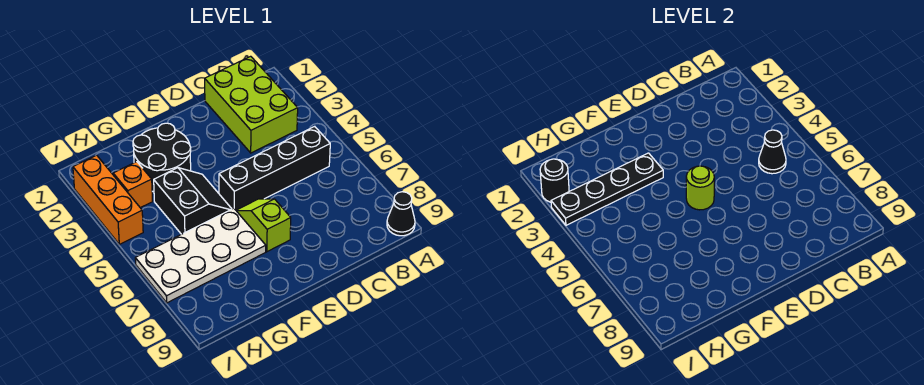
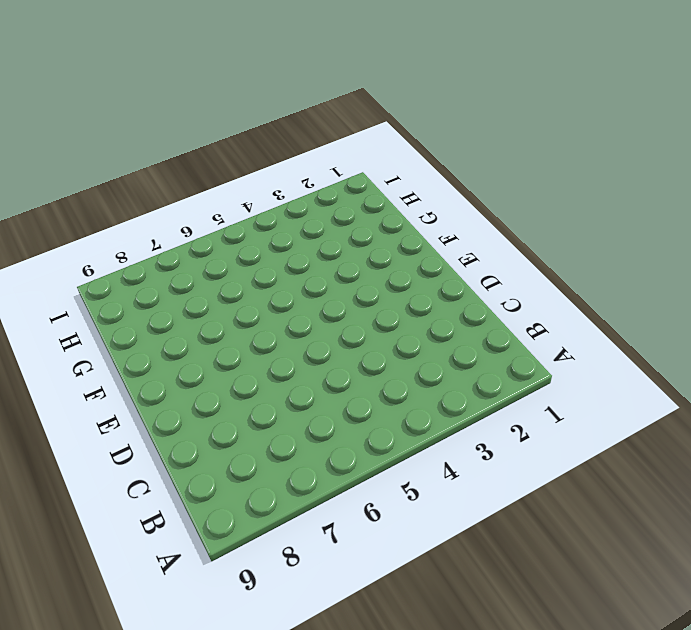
none -> black 1x1 cone [387,192,415,236]
none -> lime 2x3 brick [205,56,298,153]
none -> black 1x4 brick [219,126,330,210]

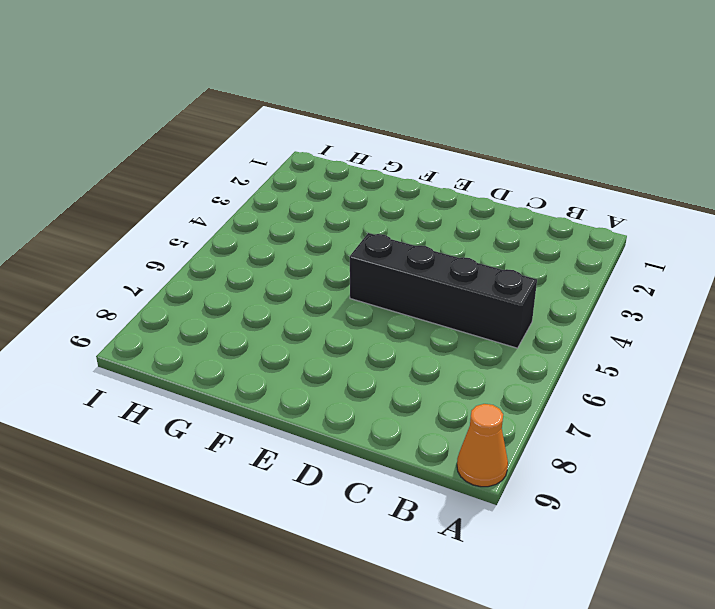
orange 1x1 cone [457,404,508,487] -> black 1x1 cone [387,192,415,236]
none -> lime 2x3 brick [205,56,298,153]
none -> lime 1x2 slope [236,199,291,252]
none -> black 2x2 round brick [133,123,191,192]

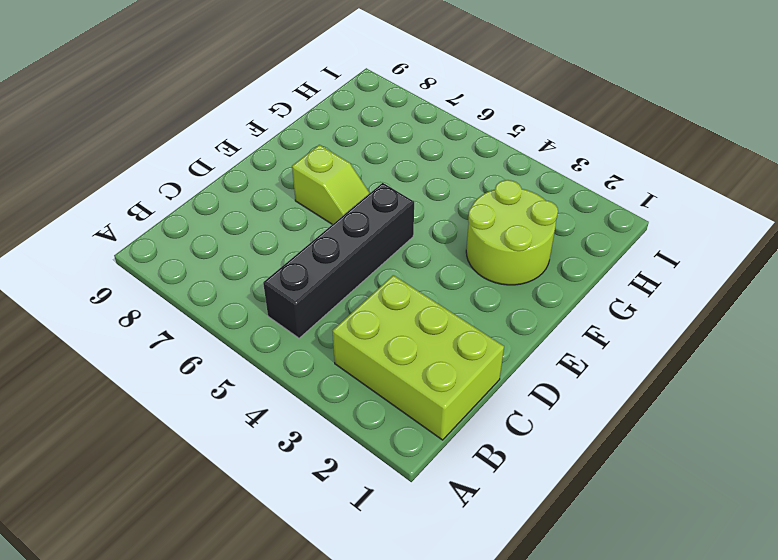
lime 2x2 round brick [466,180,558,285] -> black 2x2 round brick [133,123,191,192]
none -> black 1x1 cone [387,192,415,236]
none -> black 2x2 slope [154,168,232,234]
none -> white 2x4 plate [135,208,266,303]

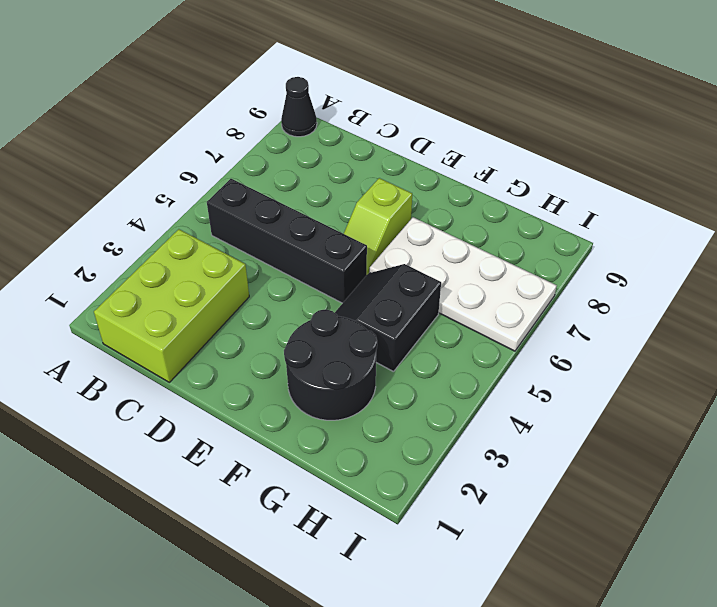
none -> orange 1x1 brick [113,162,153,208]
none -> orange 1x3 brick [73,155,143,244]
none -> black 1x1 cone [759,130,786,174]

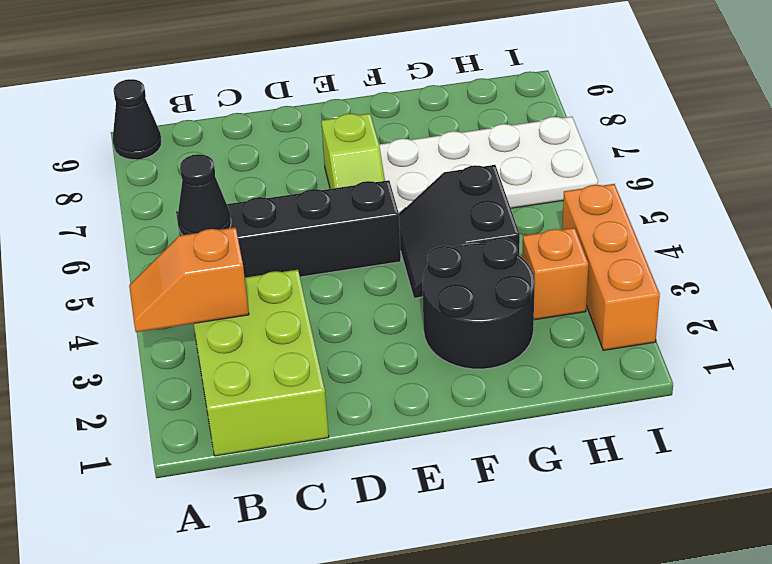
orange 1x2 slope [129,227,249,332] -> none
none -> lime 1x1 round brick [686,166,714,210]
none -> black 1x4 plate [551,153,663,225]
none -> black 1x1 round brick [540,159,569,202]

